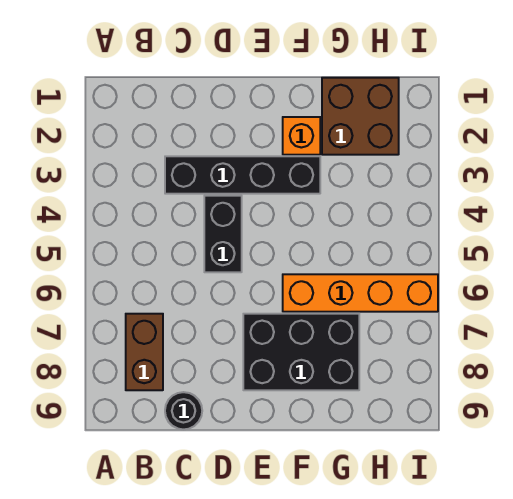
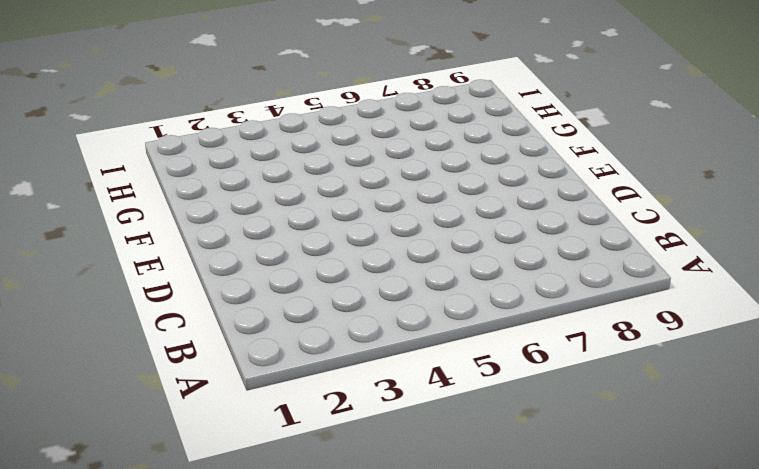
none -> brown 1x2 brick [126,314,163,390]
none -> black 1x4 brick [165,156,320,194]

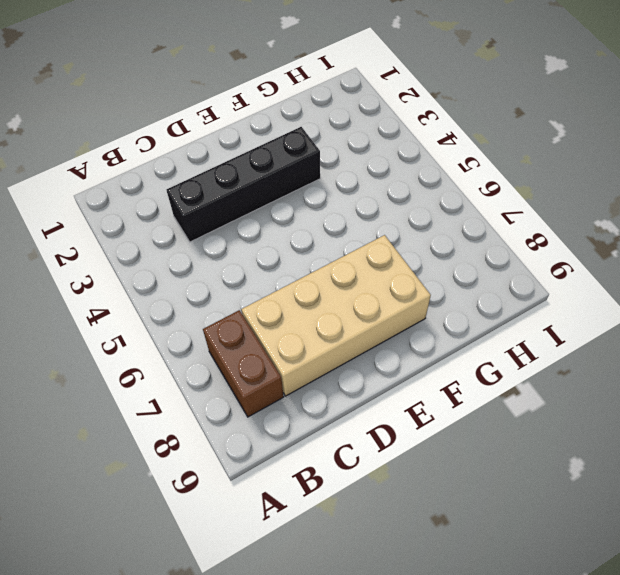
tan 2x4 brick [241,235,431,396] -> black 2x3 brick [243,314,359,390]
none -> black 1x1 round brick [165,392,202,430]
none -> black 1x2 brick [204,196,242,272]

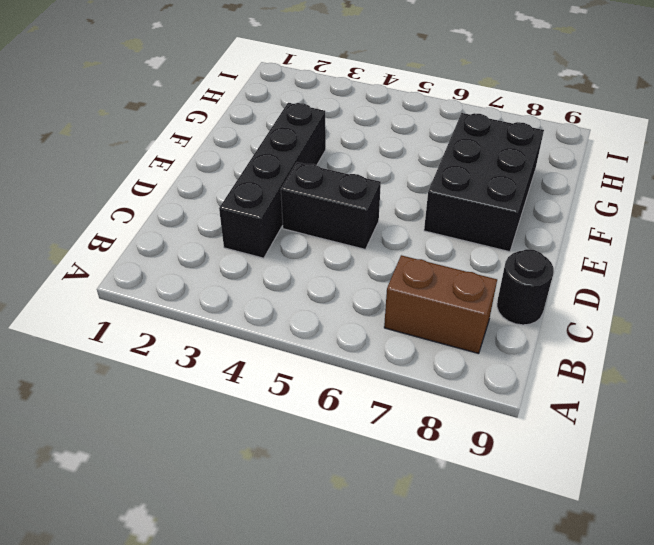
none -> orange 1x1 brick [283,117,320,155]
none -> orange 1x4 brick [283,274,438,312]

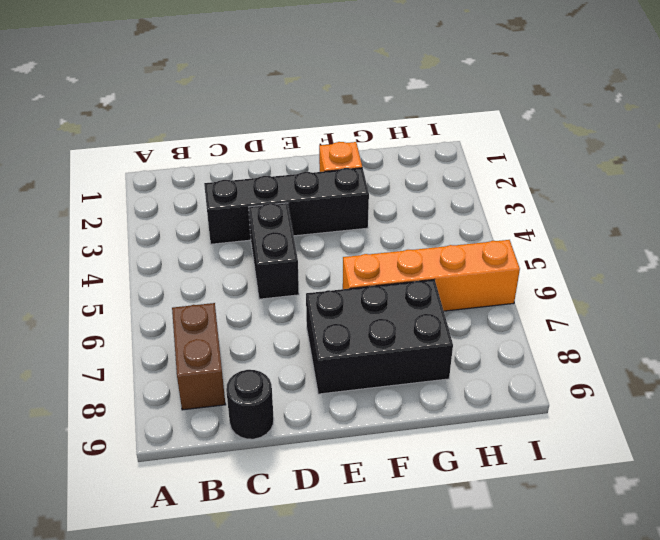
none -> brown 2x2 brick [322,78,399,155]

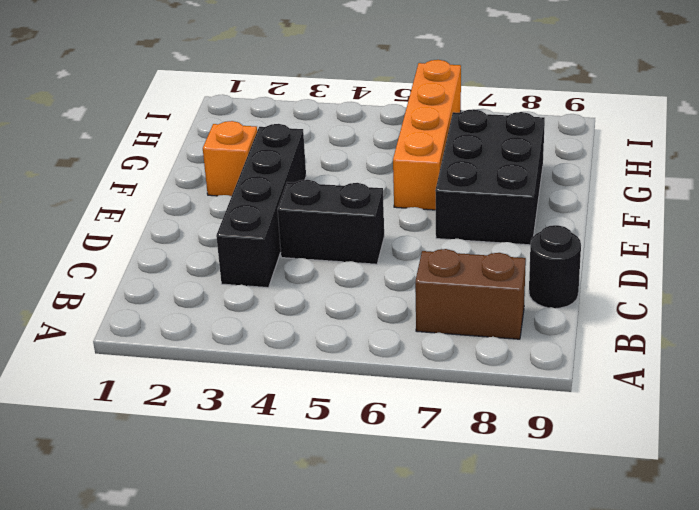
none -> brown 2x2 brick [322,78,399,155]

